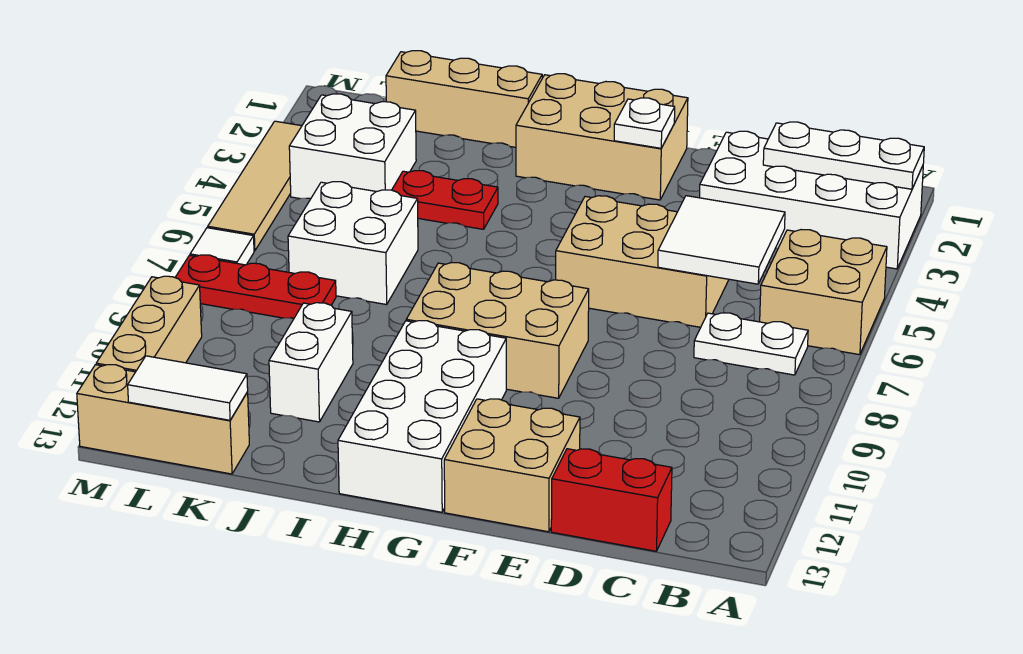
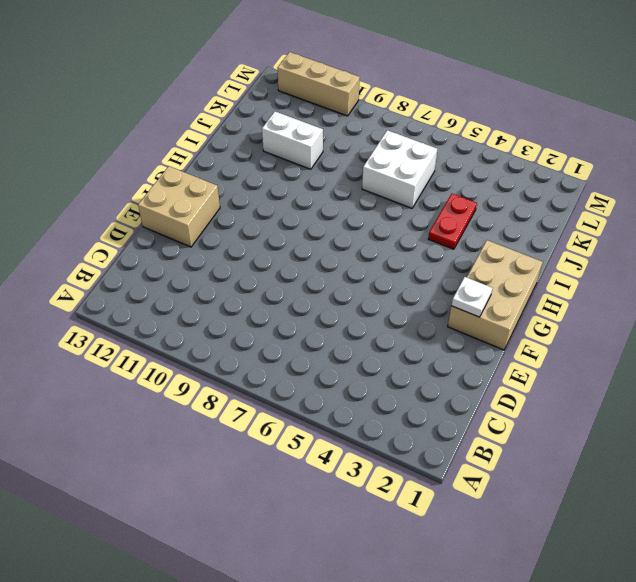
none -> white 2x4 brick [700,131,923,269]
none -> tan 2x2 brick [760,230,887,355]
none -> white 1x2 plate [694,313,808,375]

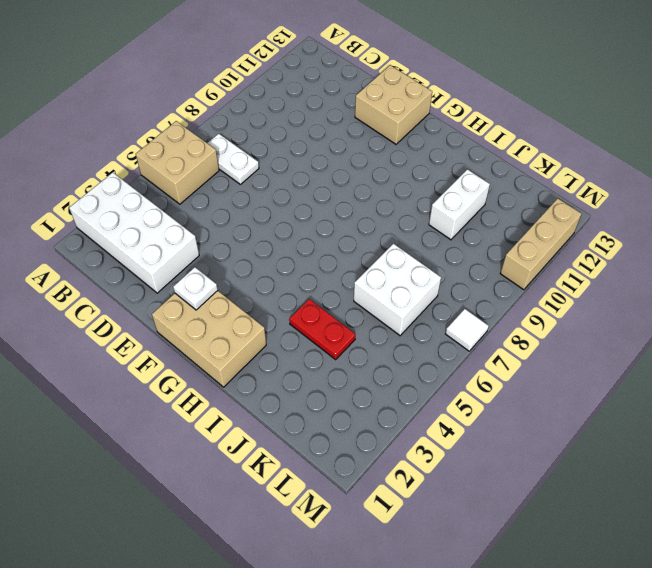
none -> red 1x2 brick [551,449,672,551]
none -> tan 2x3 brick [556,196,729,327]
none -> tan 2x3 brick [406,263,589,398]

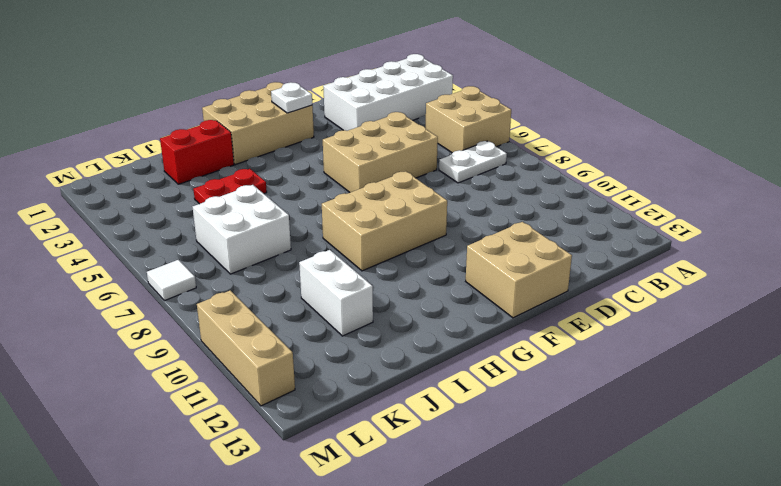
red 1x2 brick [160,120,234,184] -> red 1x2 brick moved to [551,449,672,551]
none -> white 2x4 brick [338,321,506,512]
none -> tan 1x3 brick [386,51,542,147]
none -> white 2x2 brick [289,94,416,199]

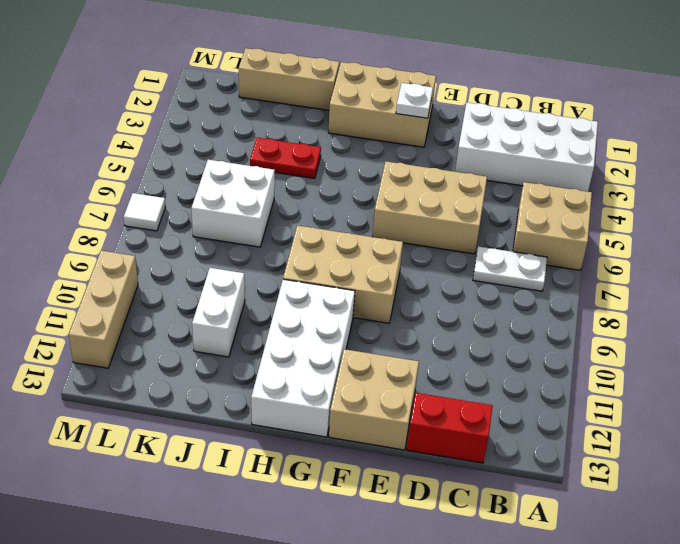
none -> white 2x2 brick [289,94,416,199]
none -> red 1x3 plate [175,255,336,319]
none -> tan 1x3 brick [77,365,249,474]

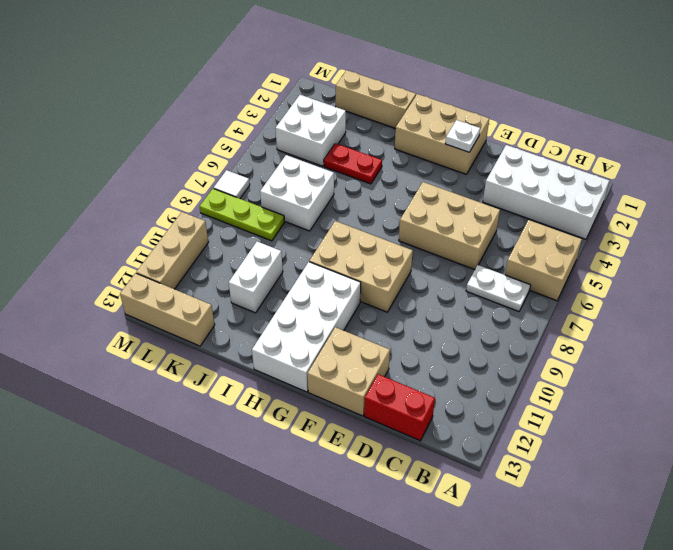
lime 1x3 plate [200,188,285,241] -> red 1x3 plate [175,255,336,319]
none -> tan 1x4 tile [208,121,302,251]
none -> white 1x3 plate [763,122,924,189]
none -> white 2x2 tile [658,196,785,284]

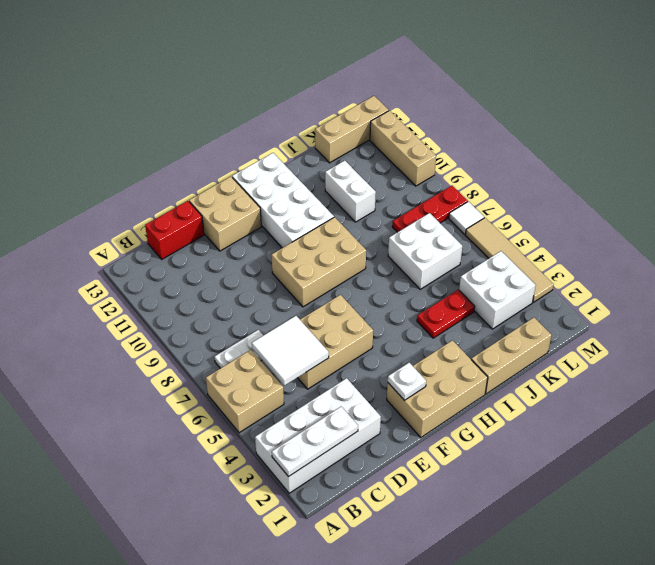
none -> white 1x2 tile [128,356,248,420]

